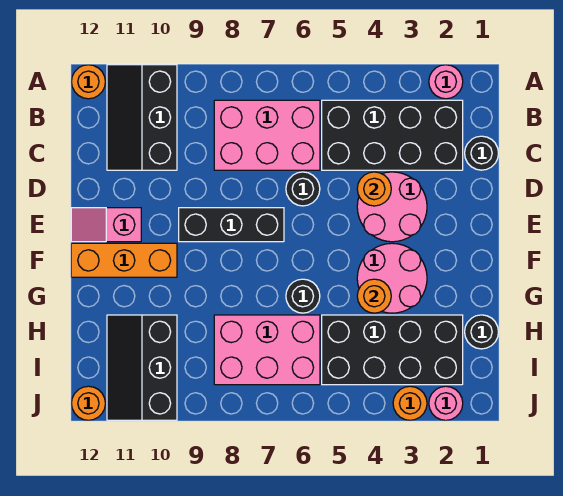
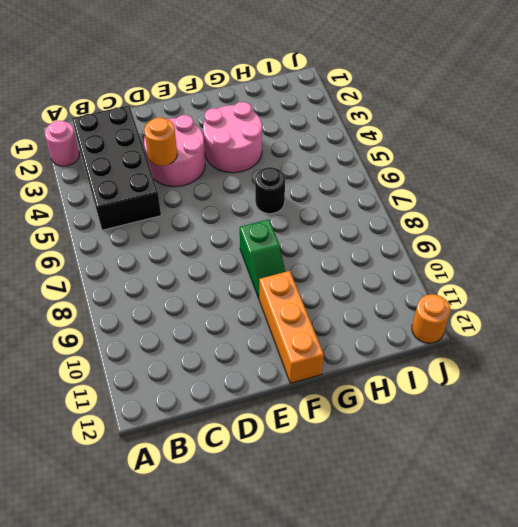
green 1x2 slope [240,219,285,298] -> none
none -> black 2x3 slope [107,65,177,170]
none -> orange 1x1 round brick [71,65,105,99]
none -> pink 2x3 brick [214,100,320,170]

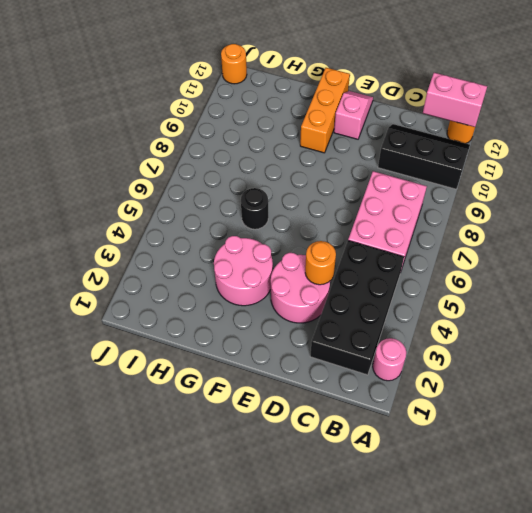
pink 1x2 brick [423,73,487,127] -> none
none -> black 1x1 round brick [465,136,499,170]
none -> black 1x1 round brick [286,172,320,206]
none -> black 1x3 brick [179,208,284,242]

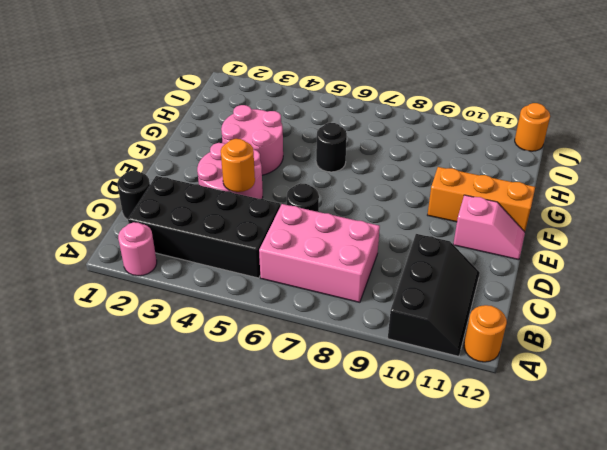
none -> black 1x3 brick [179,208,284,242]
none -> black 1x1 round brick [465,315,498,349]
none -> black 2x4 brick [322,315,463,385]

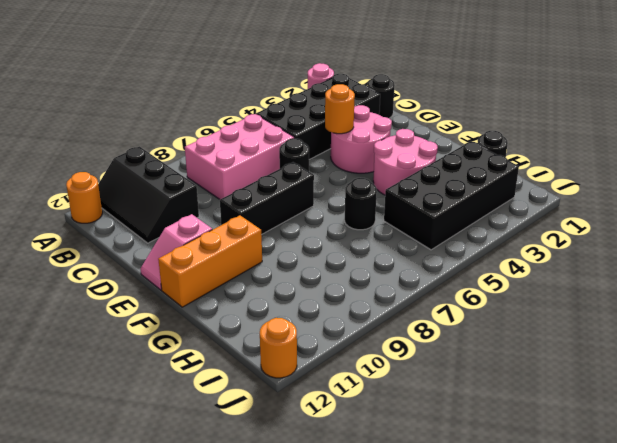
none -> pink 2x3 brick [214,315,320,385]
none -> black 2x3 slope [107,315,177,420]
none -> pink 1x1 round brick [429,386,463,420]

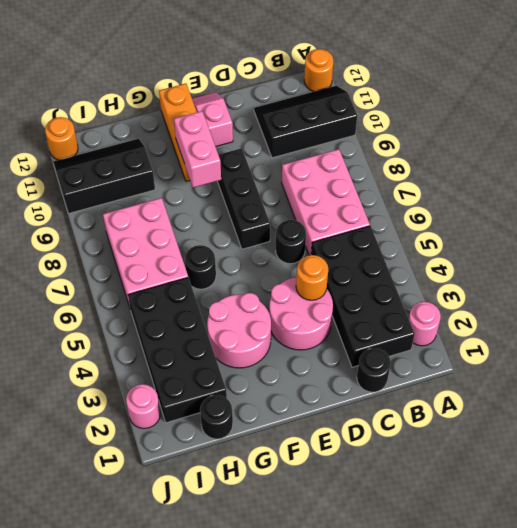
pink 1x2 brick [174,111,221,188] -> none
none -> orange 1x1 round brick [393,386,427,420]
none -> orange 1x1 round brick [357,279,391,313]

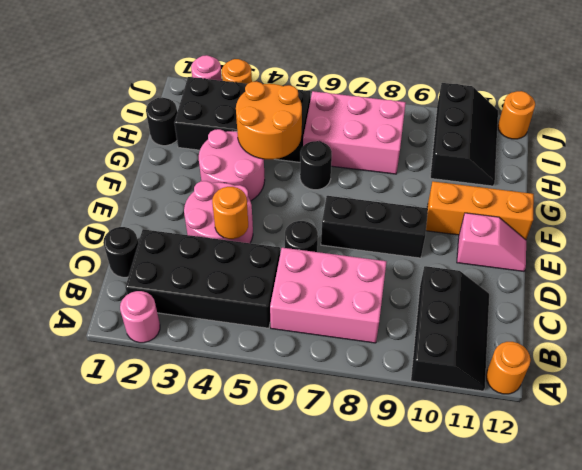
orange 2x2 round brick [236,81,302,159] -> orange 1x1 round brick [357,279,391,313]

